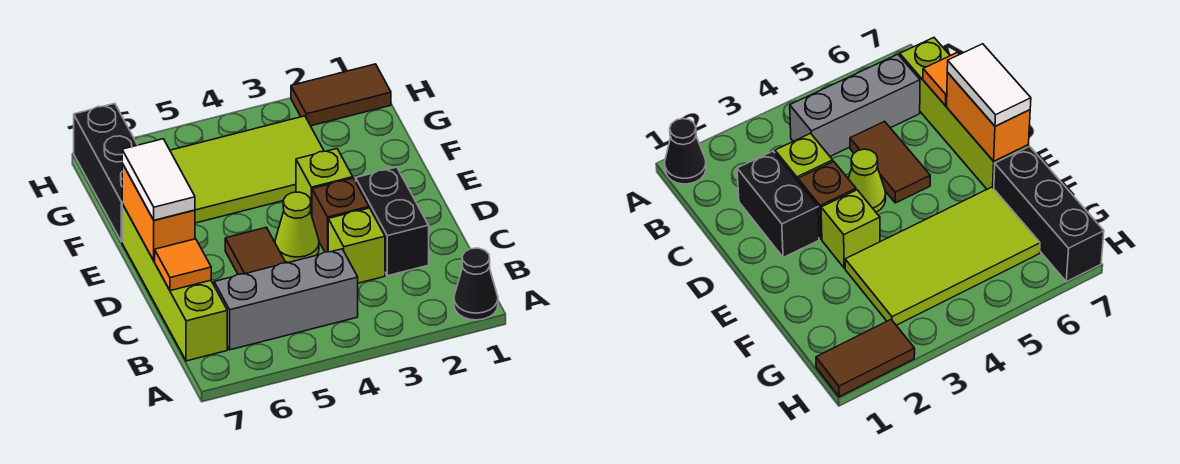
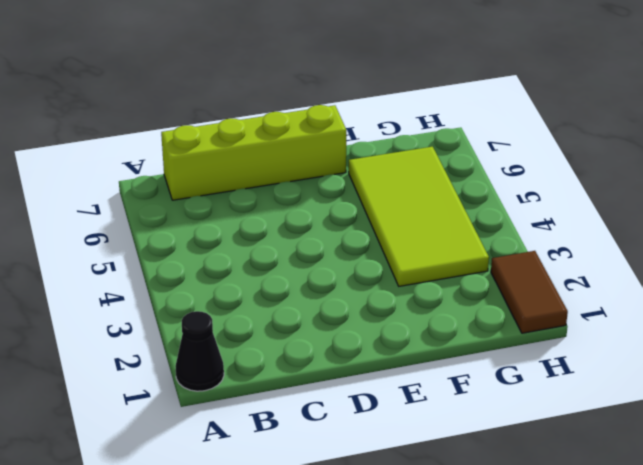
none -> grey 1x3 brick [214,249,358,350]
none -> black 1x2 brick [356,167,429,276]
none -> lime 1x1 brick [328,208,385,283]

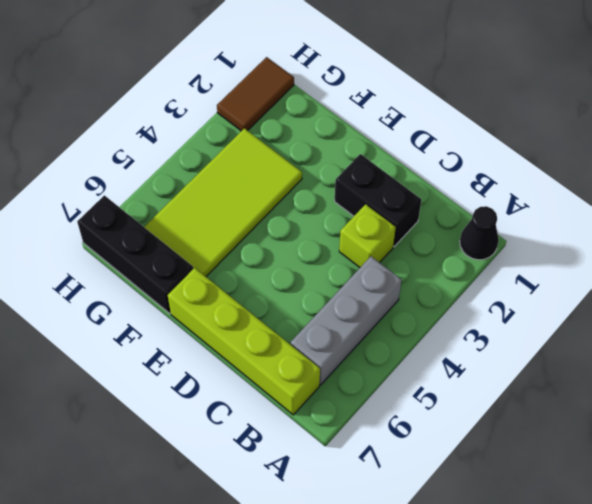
none -> brown 1x2 tile [225,227,286,274]
none -> brown 1x1 brick [312,178,369,252]
none -> lime 1x1 cone [275,192,319,263]

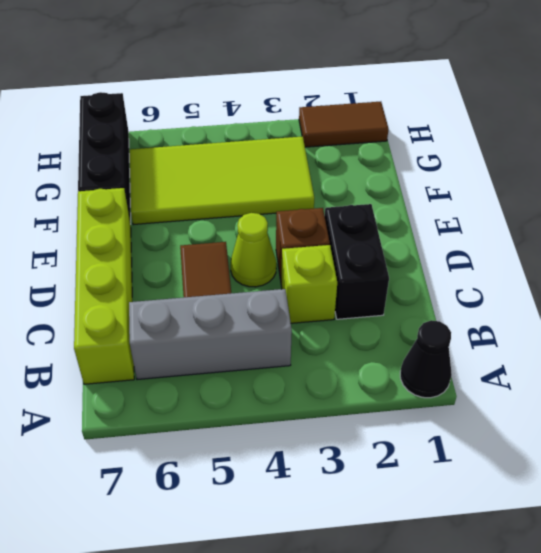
none -> lime 1x1 brick [296,149,353,215]
none -> orange 1x1 tile [155,239,211,291]
none -> orange 1x2 brick [122,164,195,261]

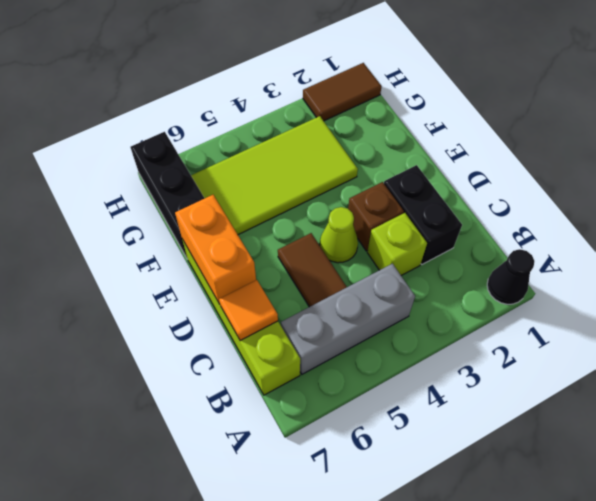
none -> lime 1x1 brick [296,149,353,215]
none -> white 1x2 tile [122,139,195,220]

